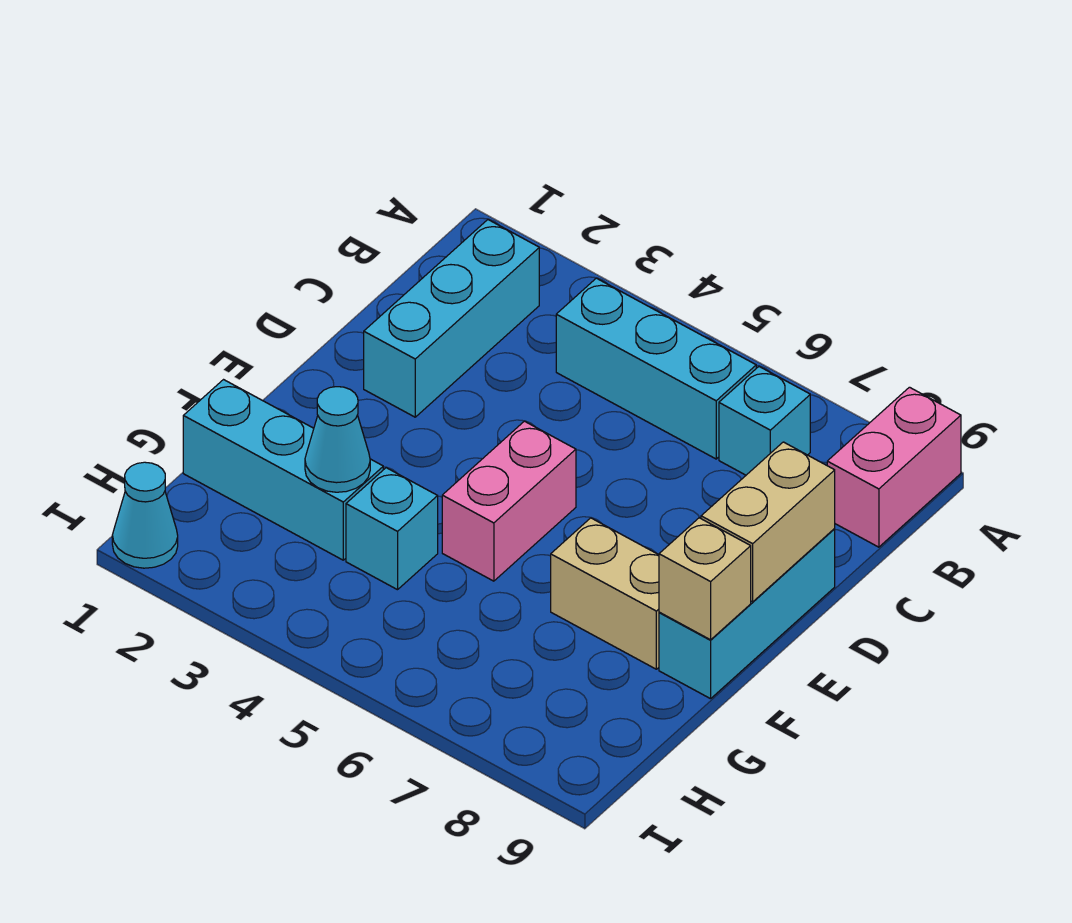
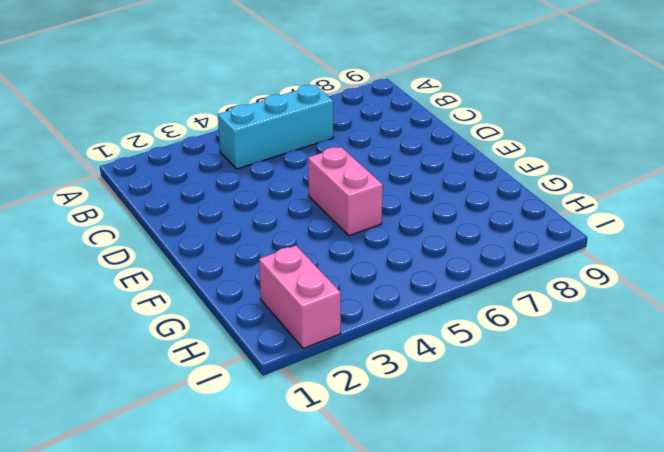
pink 1x2 brick [259,246,341,348] -> pink 1x2 brick moved to [827,387,961,547]
none -> cyan 1x3 brick [364,220,539,417]
none -> cyan 1x1 brick [719,367,810,475]
none -> cyan 1x3 brick [659,529,835,699]

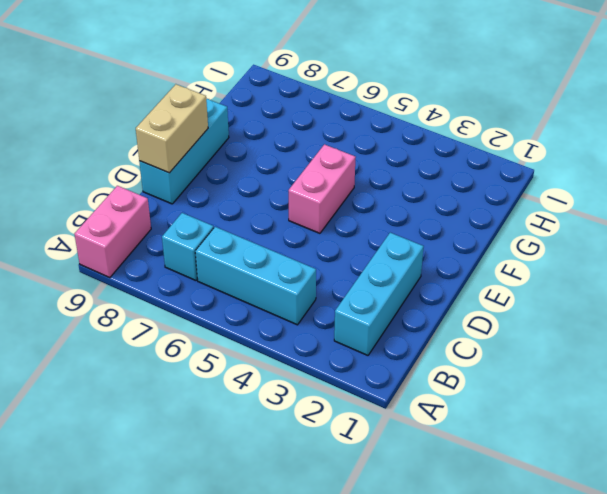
none -> tan 1x2 brick [551,518,659,669]
none -> cyan 1x3 brick [183,380,383,560]
none -> cyan 1x1 brick [346,468,438,590]

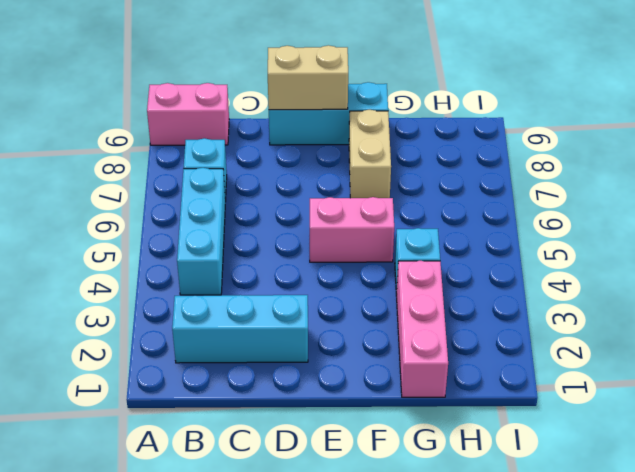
pink 1x3 brick [396,261,448,397] -> cyan 1x3 brick [183,380,383,560]
none -> cyan 1x1 cone [112,462,178,568]
none -> tan 1x1 brick [659,518,751,640]
none -> cyan 1x1 cone [305,387,370,492]

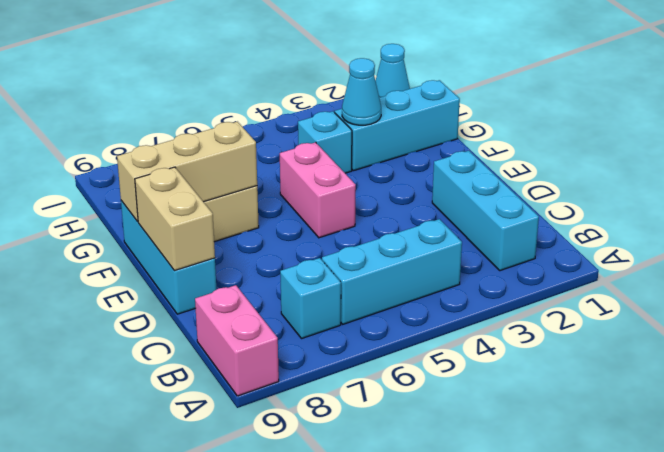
tan 1x3 brick [117,122,257,222] -> tan 1x1 brick [659,518,751,640]

